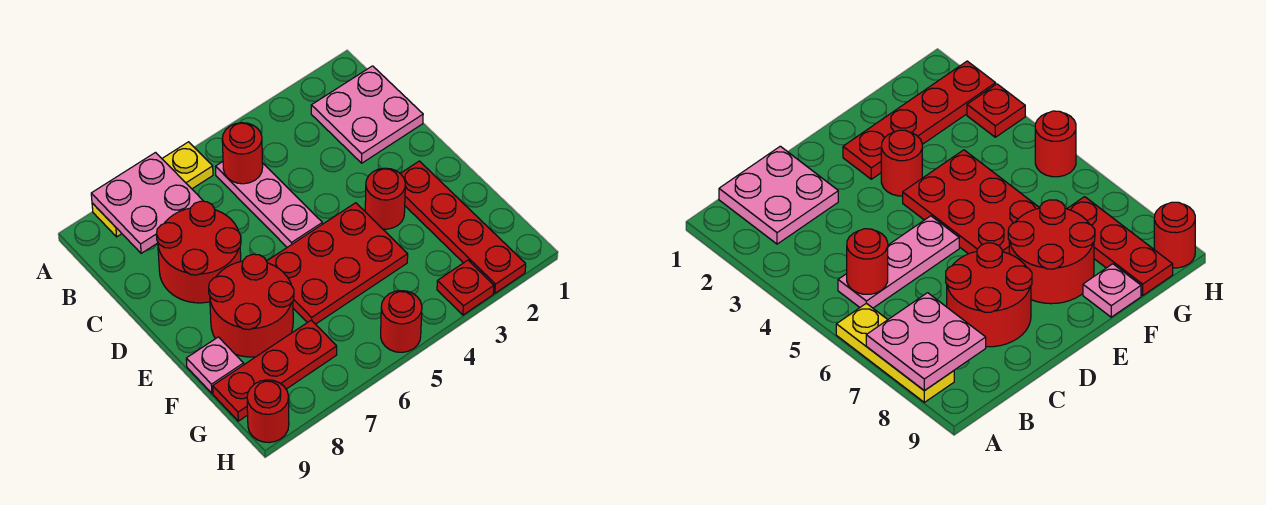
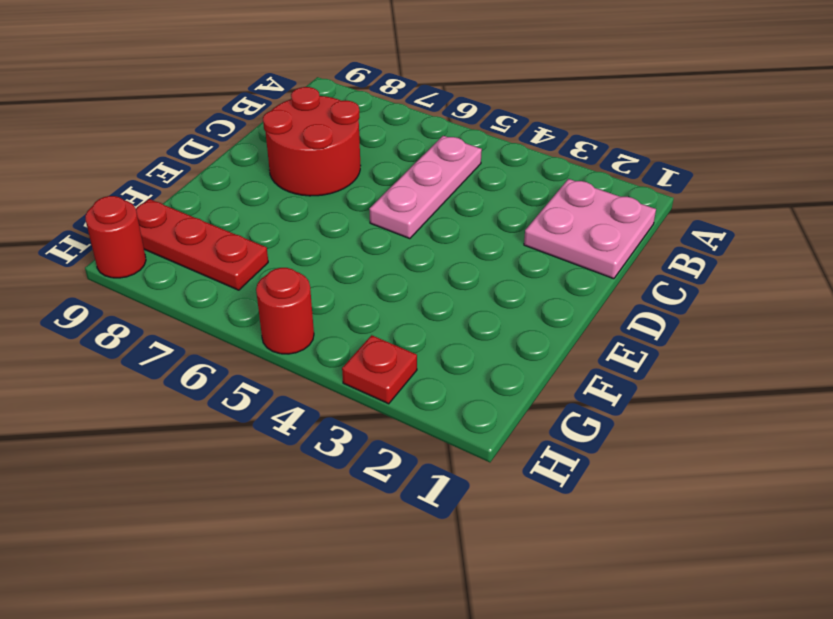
none -> yellow 1x3 plate [92,142,213,237]
none -> red 1x4 plate [400,161,526,293]
none -> red 1x1 round brick [365,168,405,229]

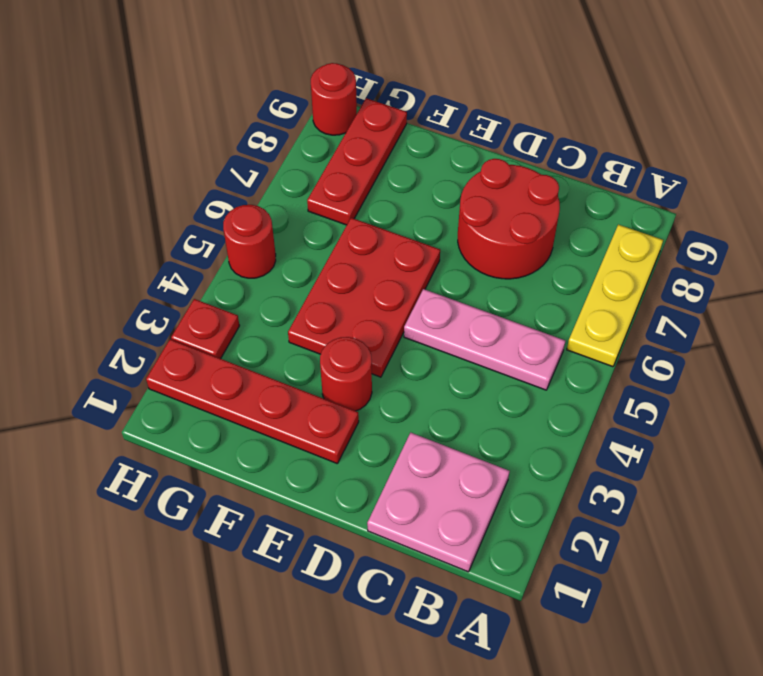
none -> red 2x2 round brick [209,254,294,357]
none -> pink 1x1 plate [186,337,244,393]
none -> pink 2x2 plate [91,153,203,253]

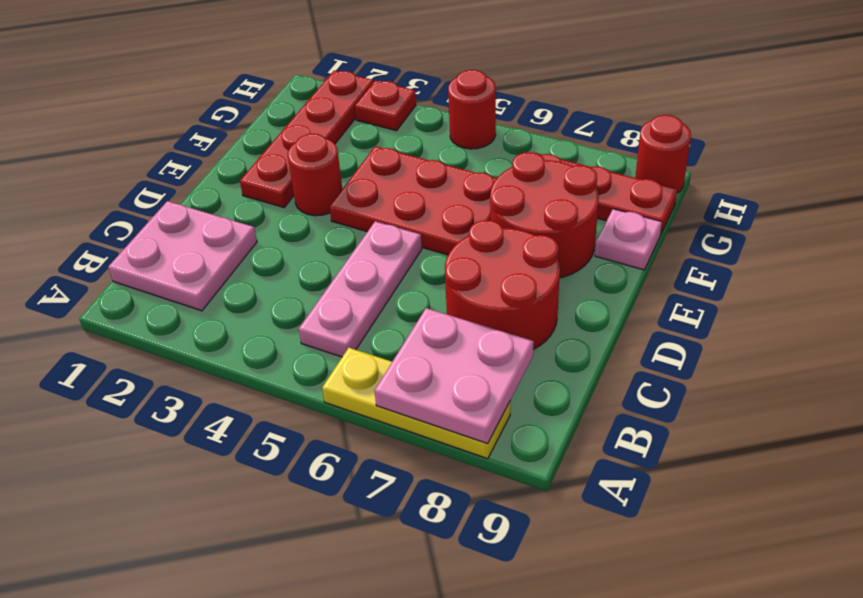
none -> red 1x1 round brick [222,123,263,184]

